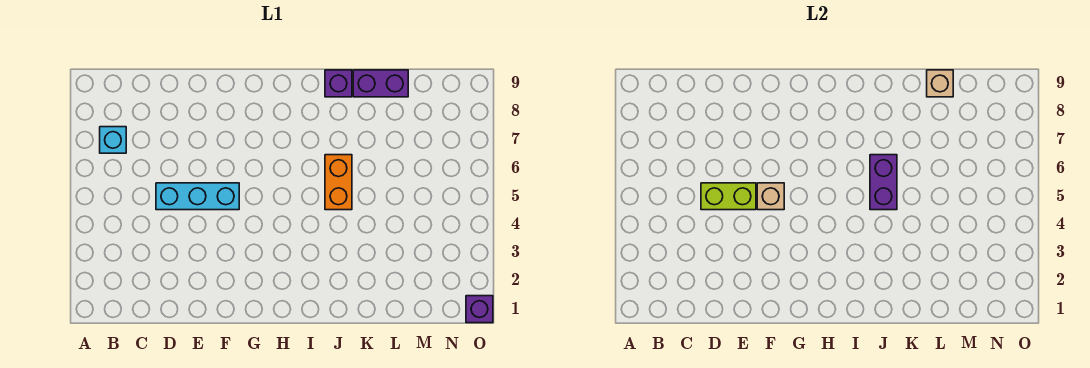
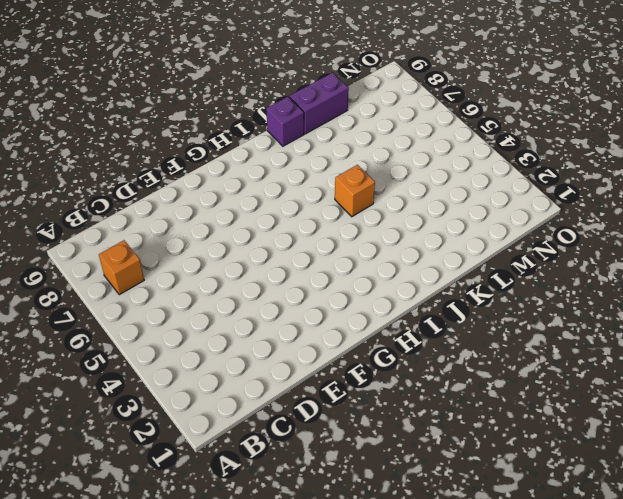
orange 1x1 brick [99,240,144,295] -> cyan 1x1 brick [100,127,126,153]
orange 1x1 brick [335,165,375,217] -> orange 1x2 brick [325,155,352,210]
none -> cyan 1x3 brick [156,183,239,210]
none -> purple 1x1 brick [466,296,493,323]

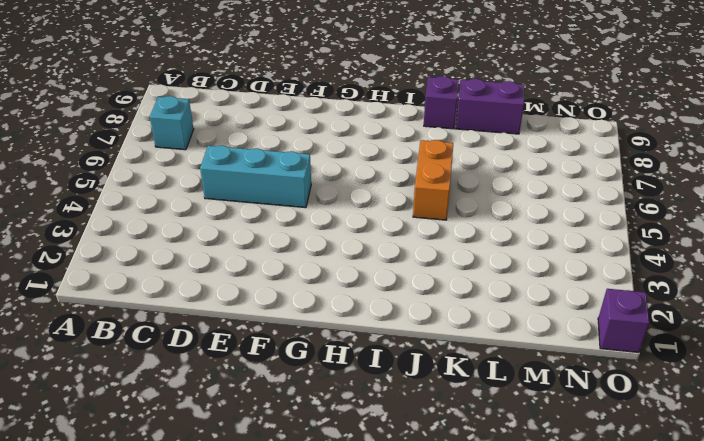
none -> lime 1x2 brick [701,183,756,210]
none -> tan 1x1 brick [757,183,784,210]

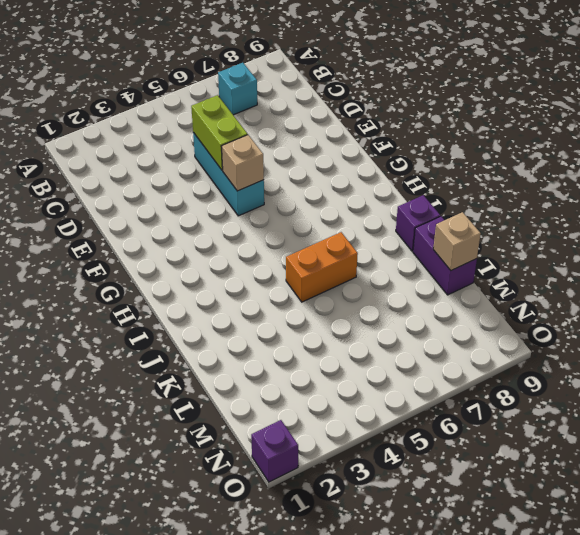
none -> purple 1x2 brick [870,155,897,210]

